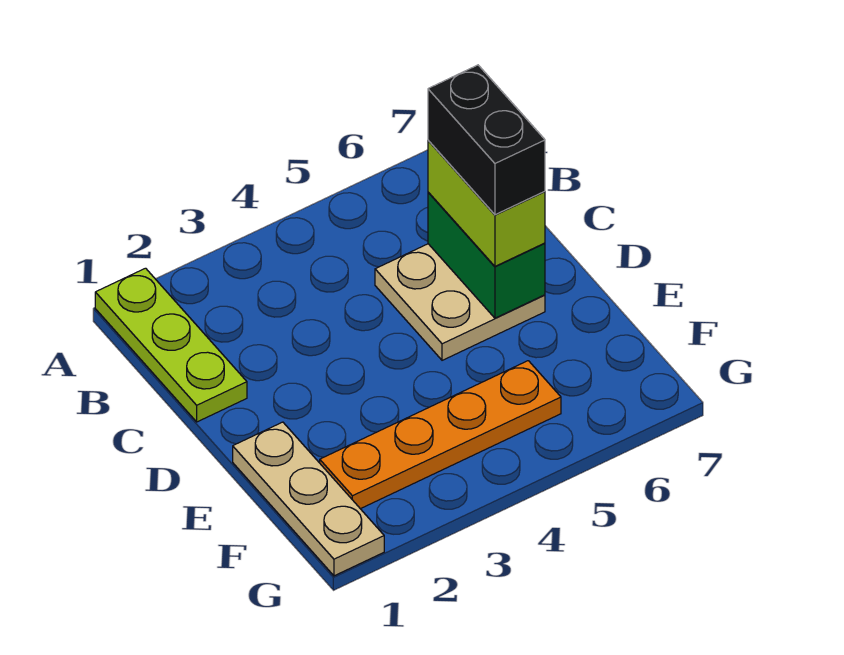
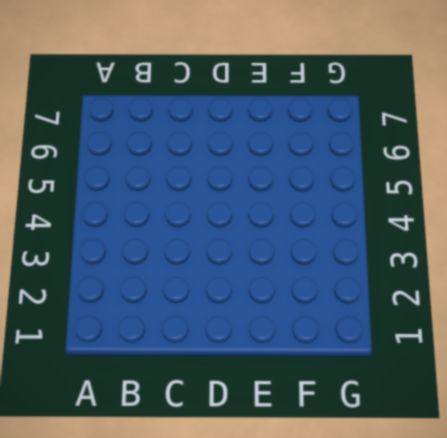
none -> lime 1x3 plate [95,268,247,422]
none -> tan 2x2 plate [375,244,545,360]

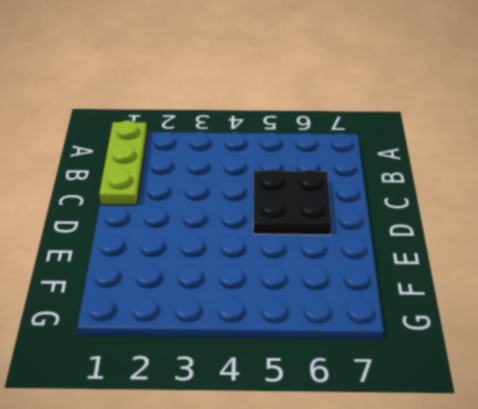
black 2x2 plate [253,170,332,235] -> tan 2x2 plate [375,244,545,360]
none -> tan 1x3 plate [233,422,384,576]
none -> orange 1x4 plate [320,361,561,509]

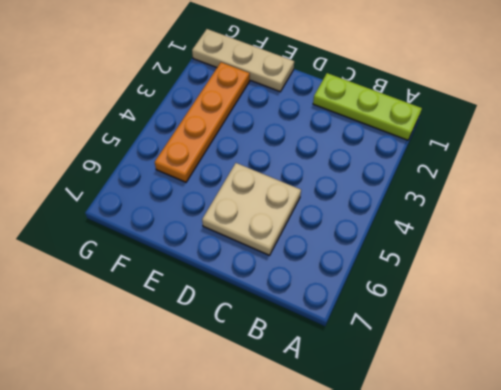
none -> green 1x2 brick [428,192,545,318]
none -> lime 1x2 brick [428,141,545,266]

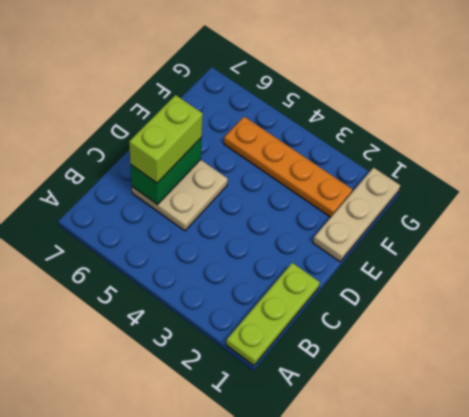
none -> black 1x2 brick [428,65,545,215]

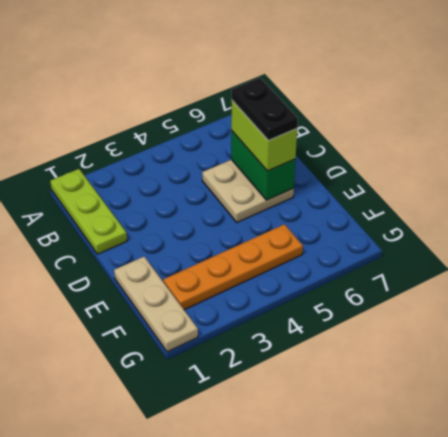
black 1x2 plate [232,78,298,141] -> black 1x2 brick [428,65,545,215]

